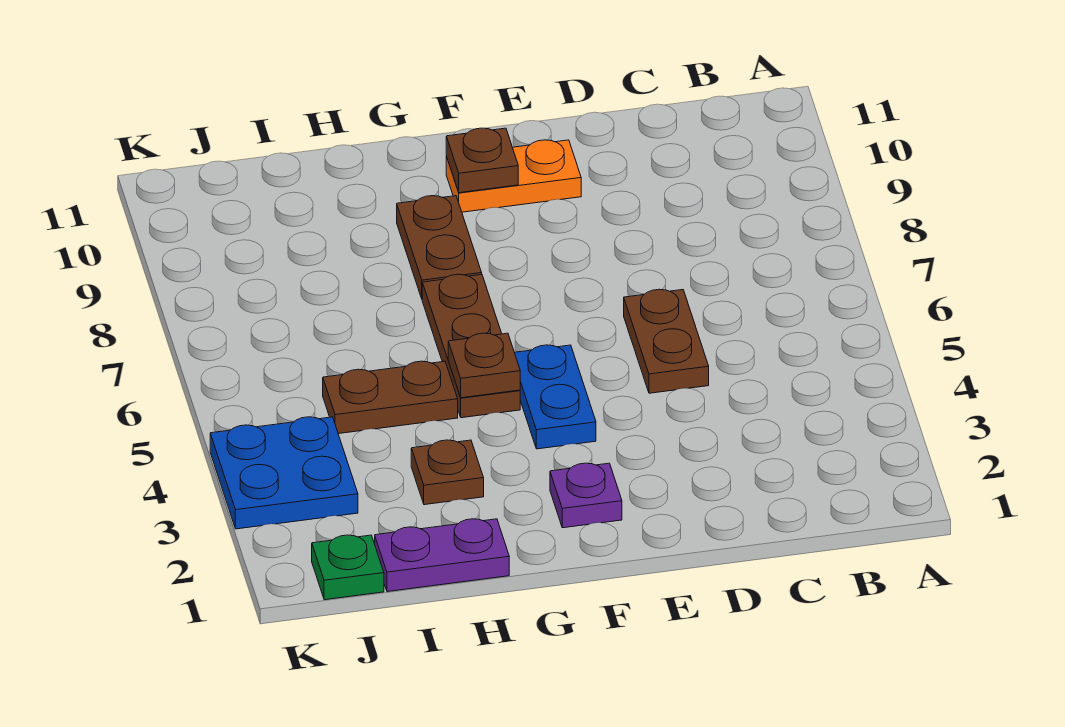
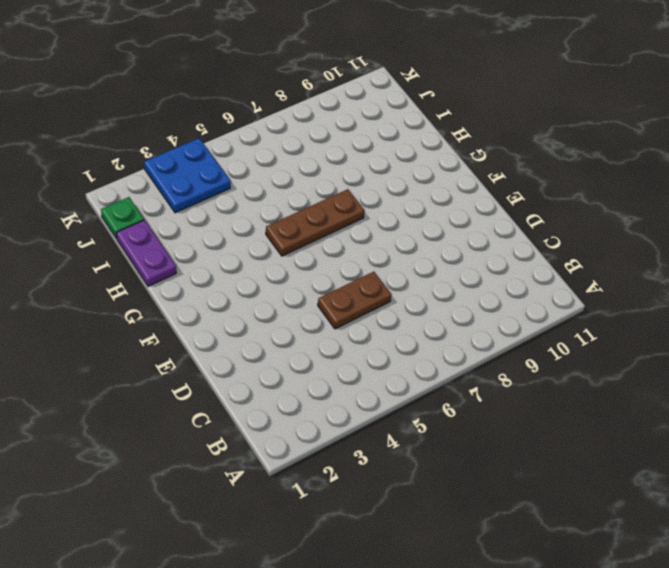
none -> orange 1x2 plate [446,140,581,212]
none -> purple 1x1 plate [550,463,622,528]
none -> blue 1x2 plate [515,345,596,449]

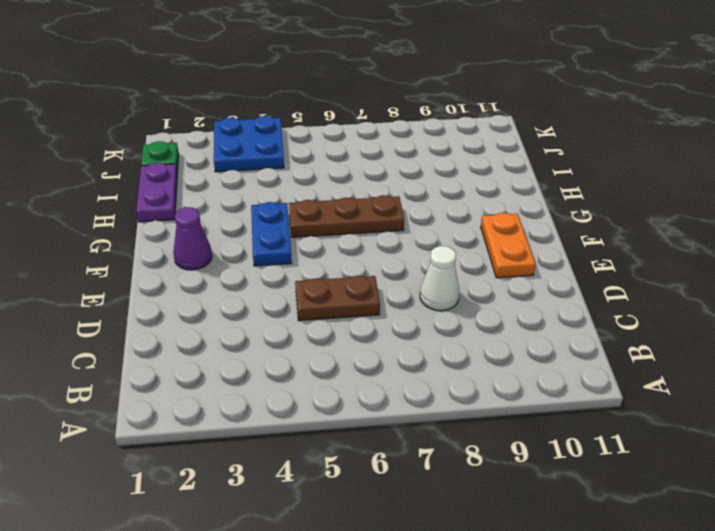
white 1x1 cone [420,246,459,311] -> none
purple 1x1 cone [173,207,212,270] -> purple 1x1 plate [550,463,622,528]
blue 1x2 plate [251,202,292,266] -> blue 1x2 plate turned to [515,345,596,449]
none -> brown 1x2 plate [397,196,482,298]
none -> brown 1x1 plate [411,440,484,505]
none -> brown 1x2 plate [323,361,458,434]

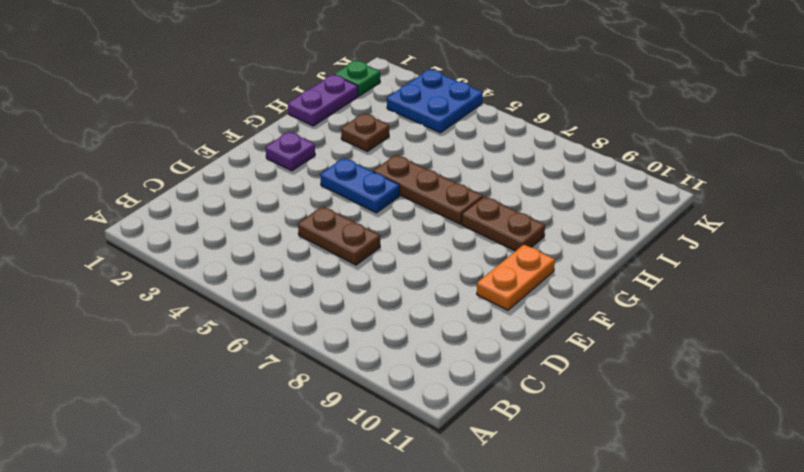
none -> brown 1x2 plate [323,361,458,434]
none -> brown 1x1 plate [446,128,518,193]
none -> brown 1x1 plate [448,333,520,398]

